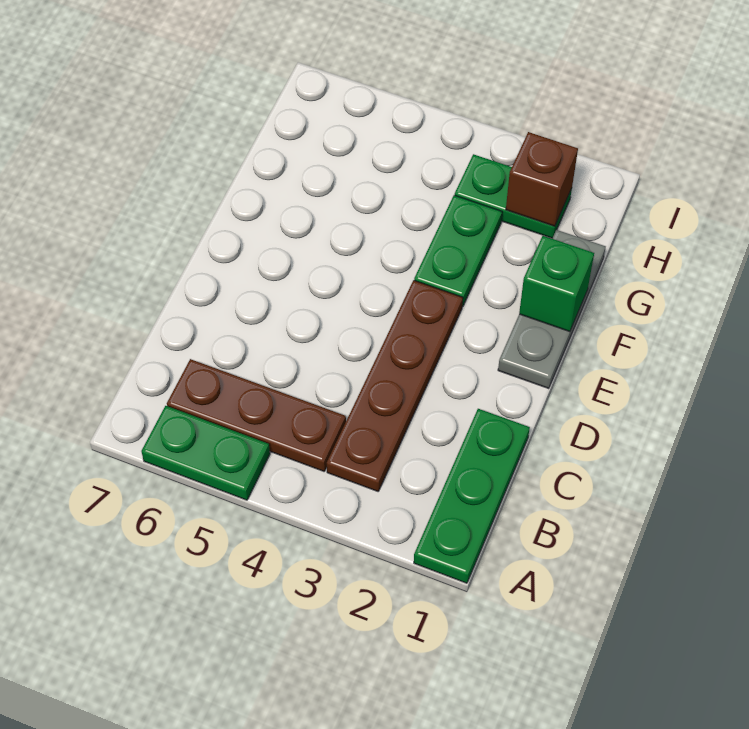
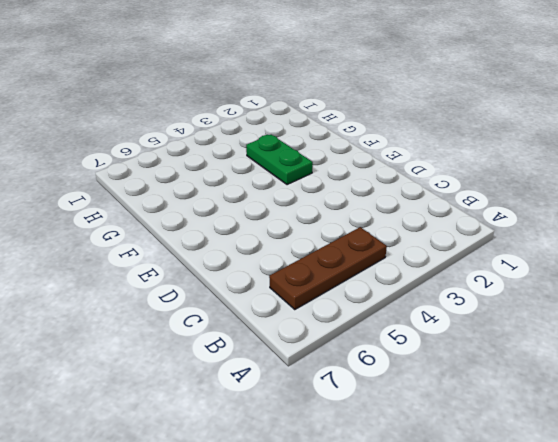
none -> green 1x3 plate [414,409,530,583]
none -> green 1x2 plate [141,406,270,500]

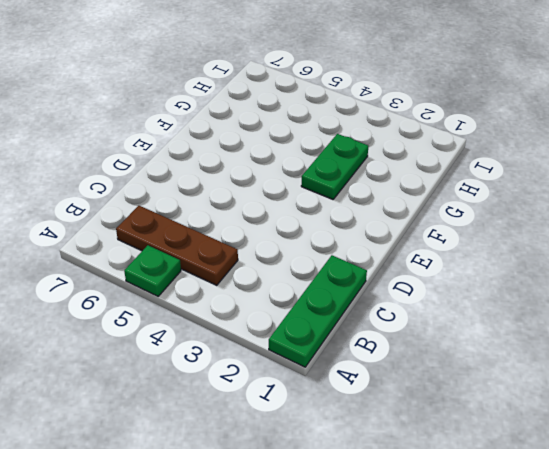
green 1x1 plate [124,245,181,296] -> green 1x2 plate [141,406,270,500]
none -> brown 1x4 plate [327,280,463,491]
none -> grey 1x3 plate [498,230,606,389]

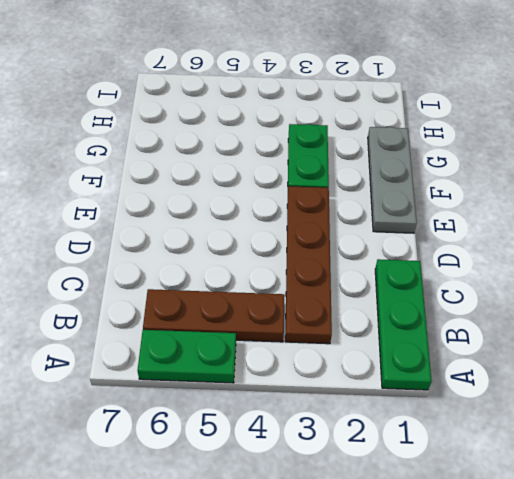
none -> green 1x2 plate [455,154,572,238]
none -> green 1x1 brick [519,236,594,332]

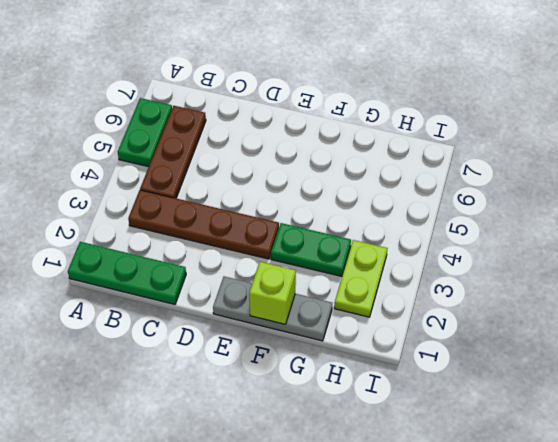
lime 1x1 brick [249,262,296,324] -> green 1x1 brick [519,236,594,332]
lime 1x2 plate [334,240,388,317] -> green 1x2 plate [455,154,572,238]
none -> brown 1x1 brick [506,132,578,226]

